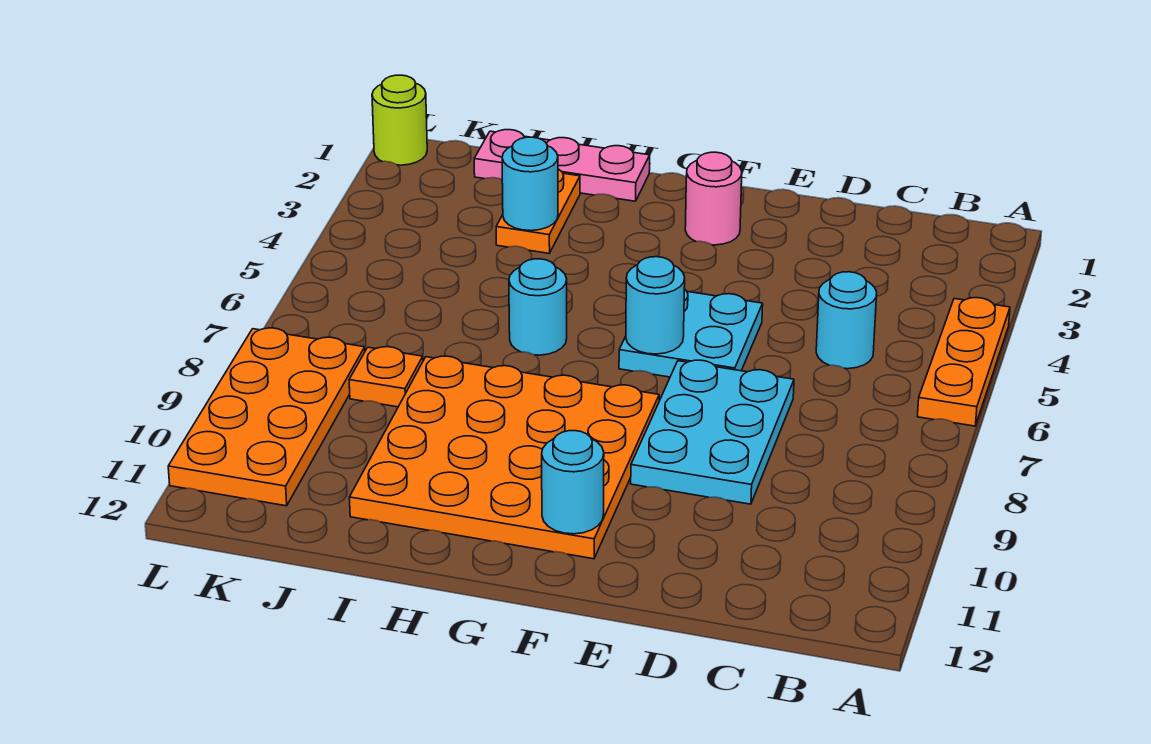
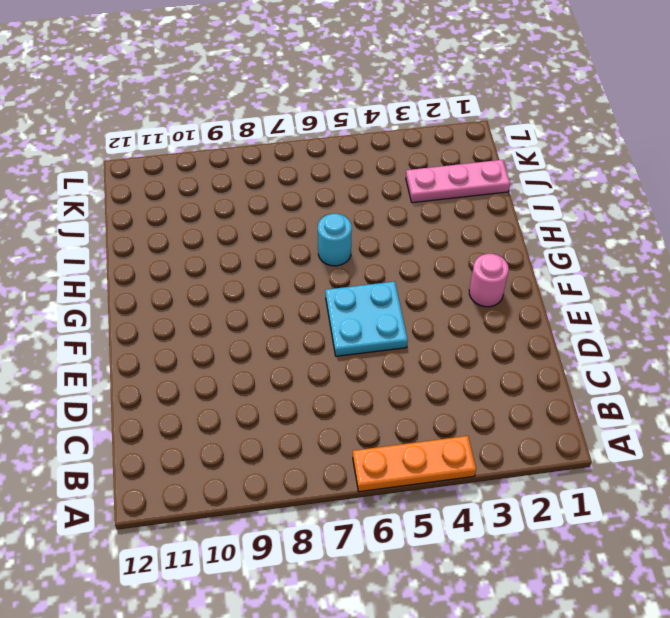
pink 1x3 plate [406,160,510,203] -> pink 1x3 plate turned to [474,130,650,201]
none -> cyan 1x1 round brick [816,272,877,369]
none -> cyan 2x3 plate [631,360,794,504]
none -> orange 4x4 plate [349,356,659,559]

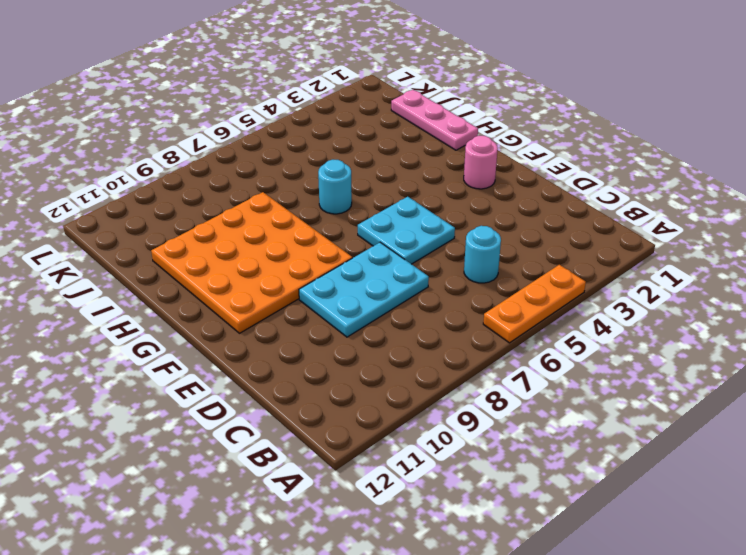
none -> orange 1x2 plate [496,169,580,253]
none -> orange 1x1 plate [349,347,423,407]
none -> orange 2x4 plate [168,328,365,506]

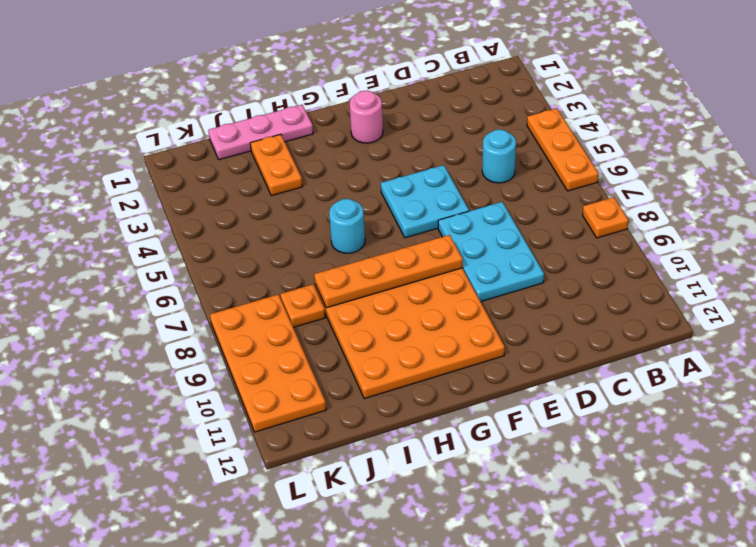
orange 1x1 plate [583,197,628,238] -> none
orange 1x4 plate [314,235,463,308] -> none
none -> lime 1x1 round brick [372,75,427,165]
none -> cyan 1x1 round brick [626,257,685,354]
none -> cyan 1x1 round brick [542,431,604,534]

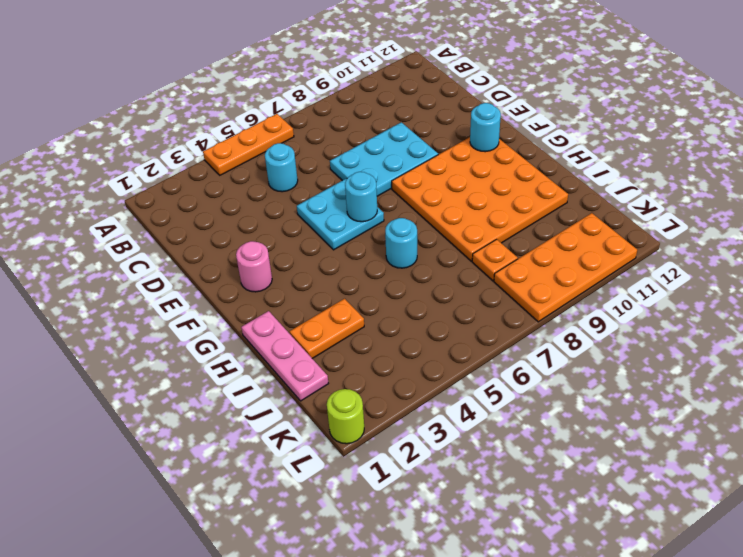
none -> cyan 1x1 round brick [502,137,558,231]

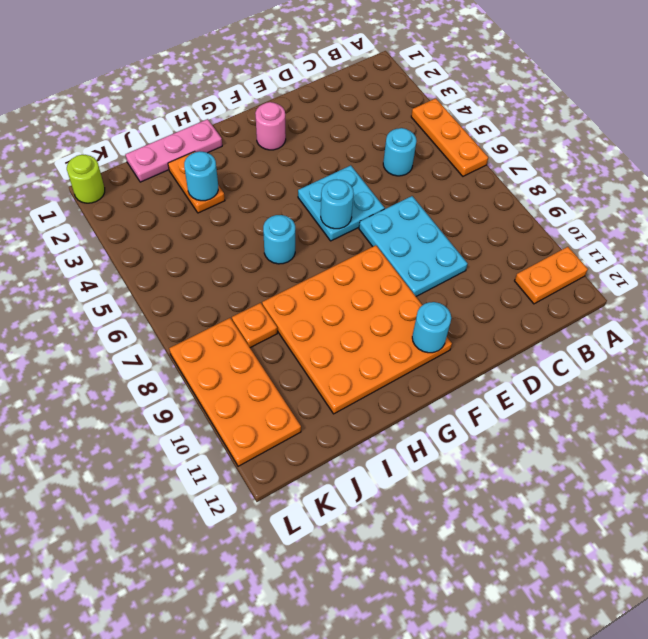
orange 1x2 plate [515,247,588,304] -> none

